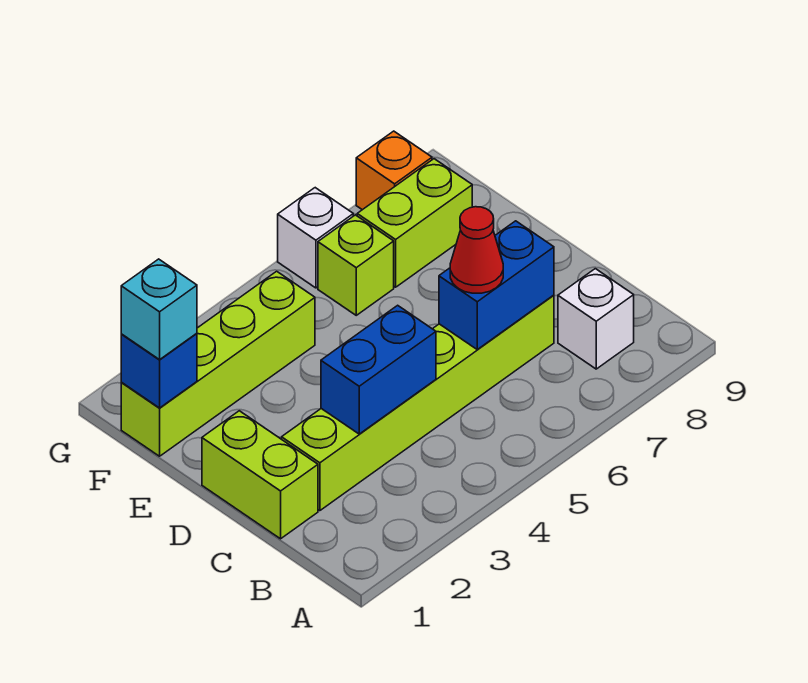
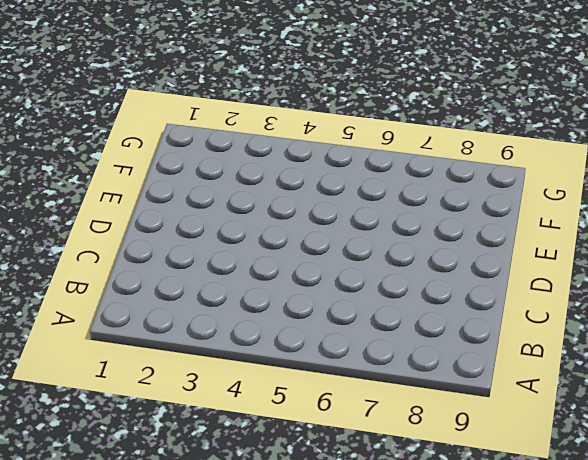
none -> white 1x1 brick [558,269,634,369]
none -> lime 1x2 brick [202,411,318,539]
none -> lime 1x6 brick [282,295,554,511]

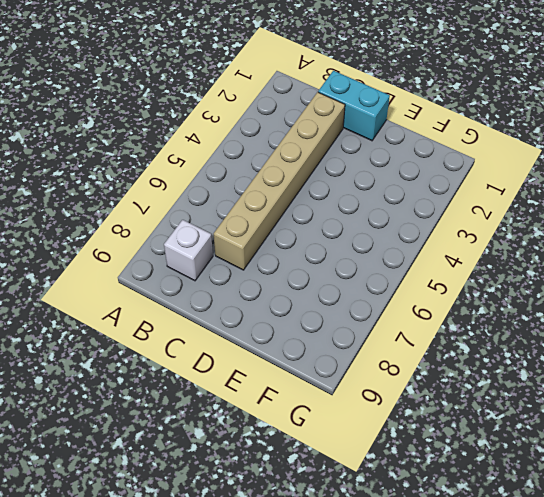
cyan 1x2 brick [318,71,390,141] -> lime 1x2 brick [202,411,318,539]
tan 1x6 brick [214,92,345,270] -> lime 1x6 brick [282,295,554,511]
none -> lime 1x4 brick [121,271,315,456]
none -> lime 1x1 brick [318,215,394,315]
none -> lime 1x2 brick [357,159,472,287]

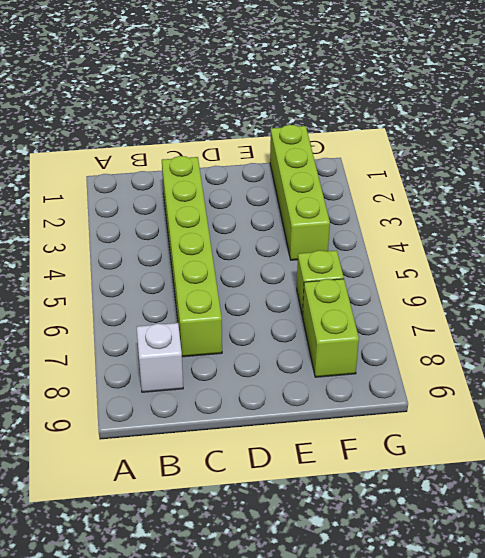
none -> lime 1x2 brick [202,411,318,539]
none -> white 1x1 brick [278,188,353,288]
none -> orange 1x1 brick [356,131,432,210]

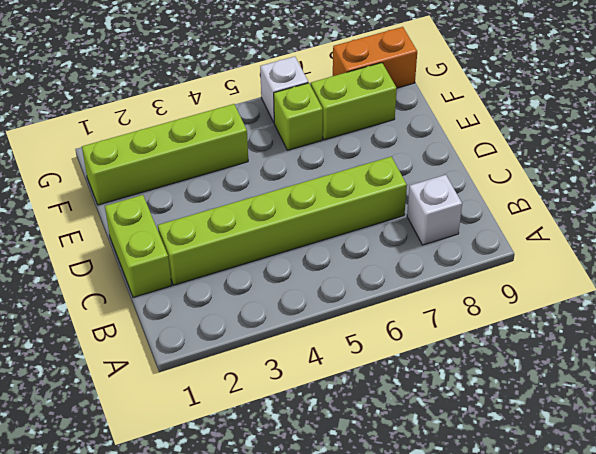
orange 1x2 brick [333,27,417,88] -> orange 1x1 brick [356,131,432,210]
none -> blue 1x2 brick [321,305,436,434]
none -> blue 1x2 brick [439,221,554,349]
none -> blue 1x1 brick [121,333,197,408]

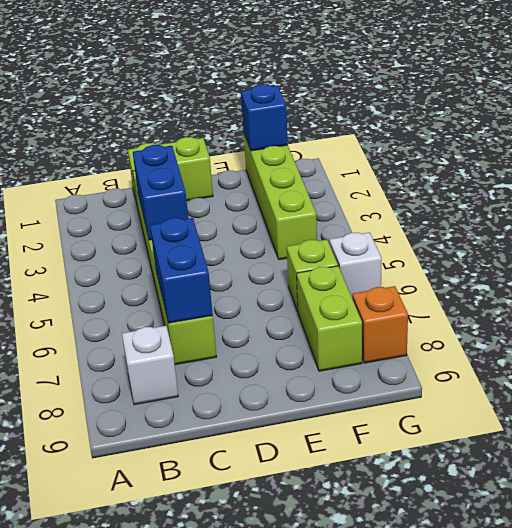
none -> red 1x1 cone [450,207,503,293]
none -> cyan 1x1 brick [121,259,197,360]

